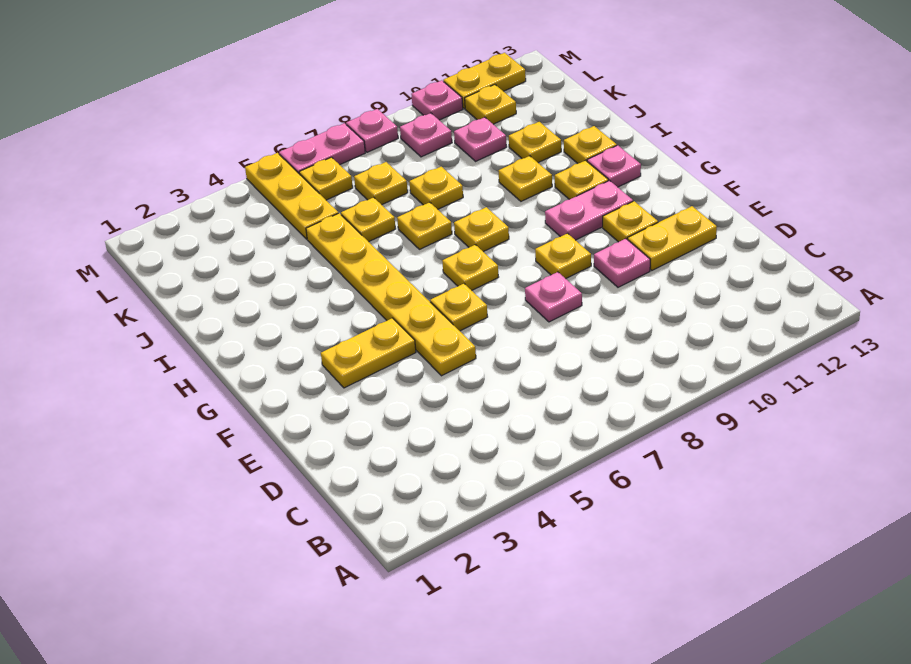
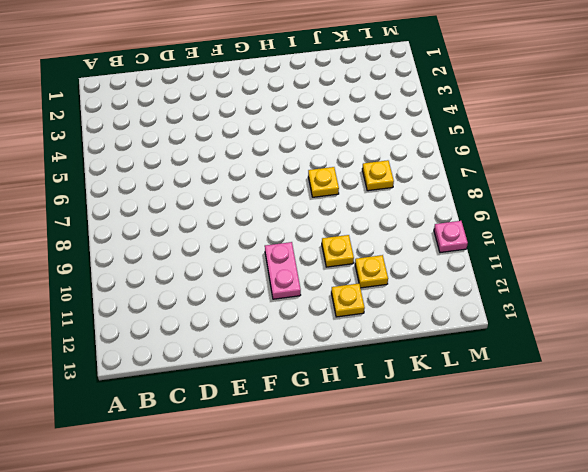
none -> yellow 1x6 plate [306,213,476,376]
none -> pink 1x1 plate [525,272,582,322]
none -> pink 1x1 plate [594,239,650,287]

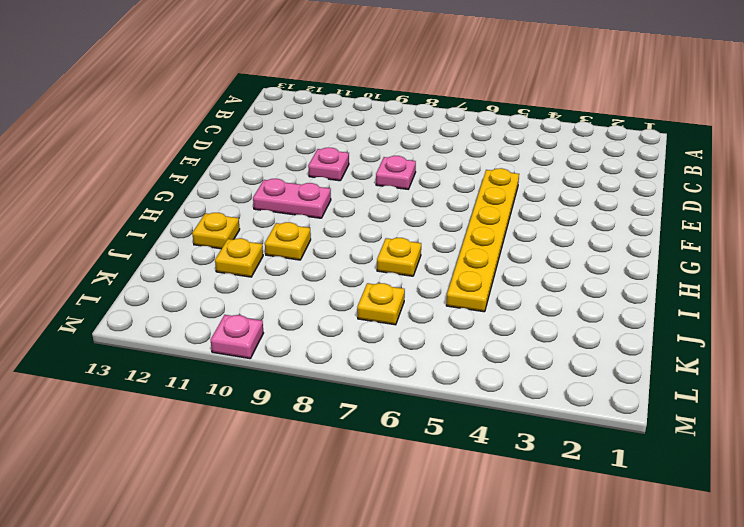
none -> yellow 1x2 plate [628,206,717,270]
none -> yellow 1x2 plate [321,318,416,388]
none -> yellow 1x1 plate [430,284,488,331]

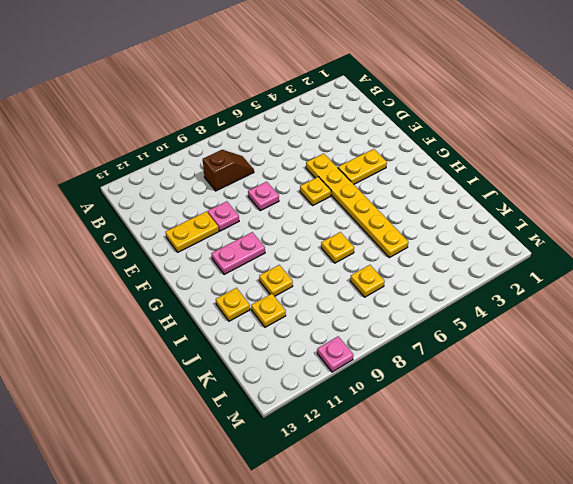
brown 1x2 slope [203,150,254,191] -> none
none -> yellow 1x1 plate [535,233,591,279]
none -> yellow 1x1 plate [603,201,658,242]
none -> yellow 1x1 plate [442,245,498,290]

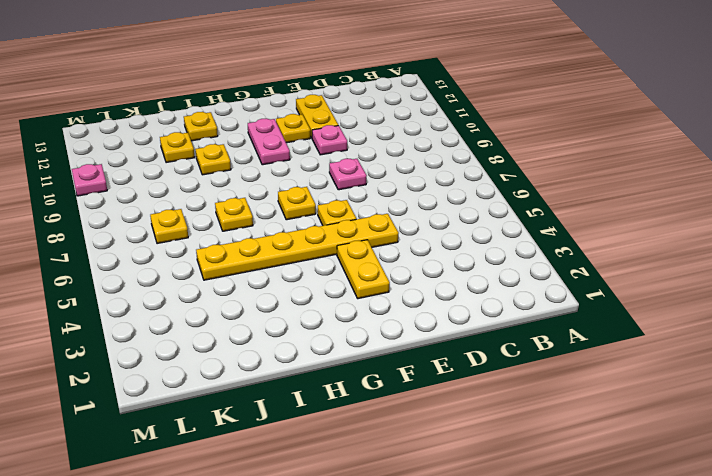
none -> yellow 1x1 plate [535,233,591,279]
none -> yellow 1x1 plate [454,207,509,252]
none -> yellow 1x1 plate [555,160,608,199]

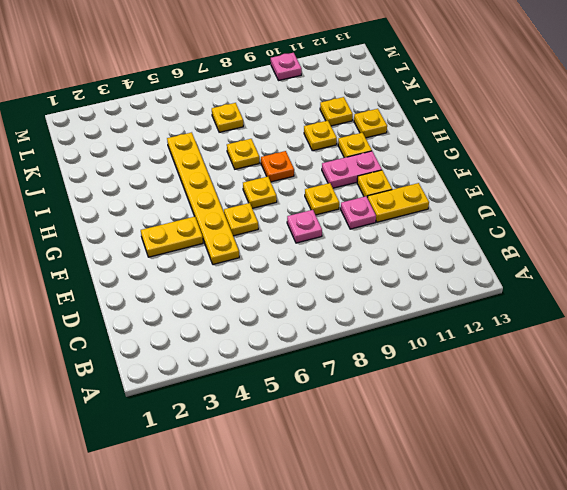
orange 1x1 plate [261,151,294,182] -> yellow 1x1 plate [454,207,509,252]
none -> pink 1x1 plate [587,145,641,187]
none -> yellow 1x1 plate [341,197,396,242]
none -> yellow 1x1 plate [409,167,463,209]

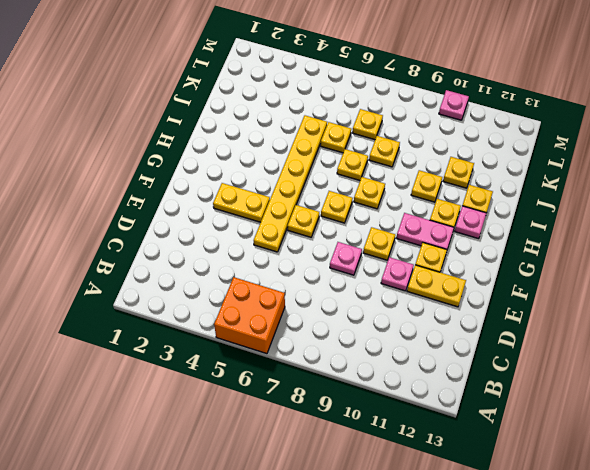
orange 2x2 brick [214,277,285,354] -> none
none -> yellow 1x3 plate [245,153,338,239]
none -> pink 1x1 plate [454,117,507,161]
none -> yellow 1x1 plate [299,157,353,200]

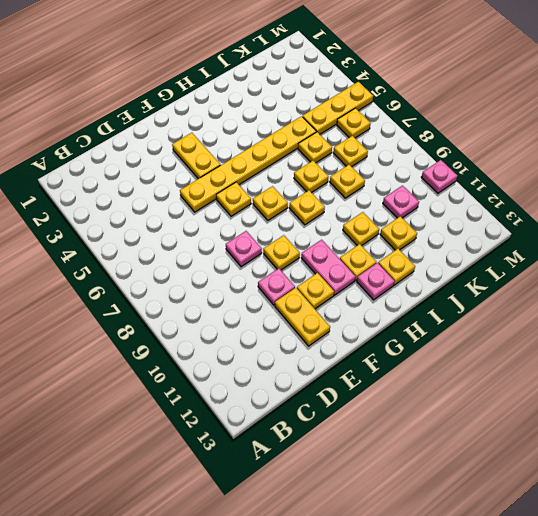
none -> pink 1x1 plate [400,113,452,157]
none -> yellow 1x1 plate [465,85,516,124]
none -> pink 1x2 plate [279,123,365,173]

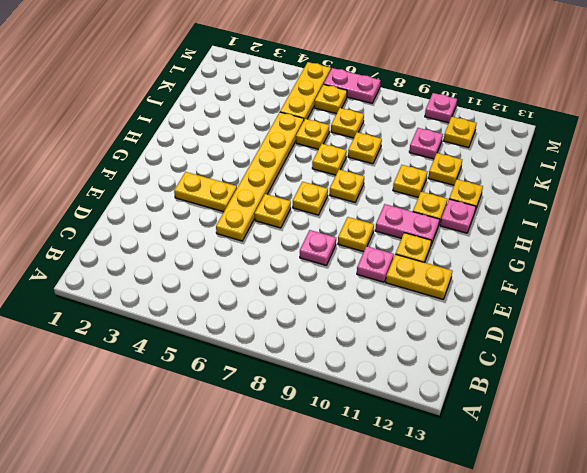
none -> pink 1x1 plate [400,113,452,157]
none -> pink 1x1 plate [346,109,398,152]
none -> yellow 1x2 plate [443,53,526,109]

